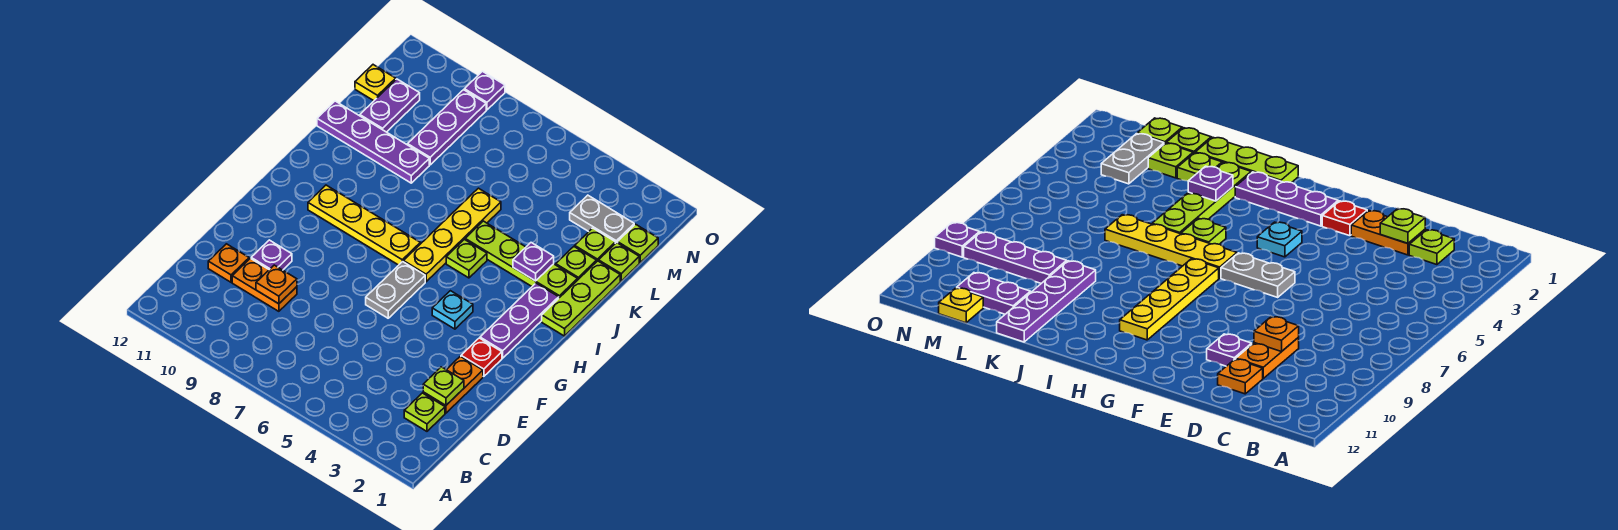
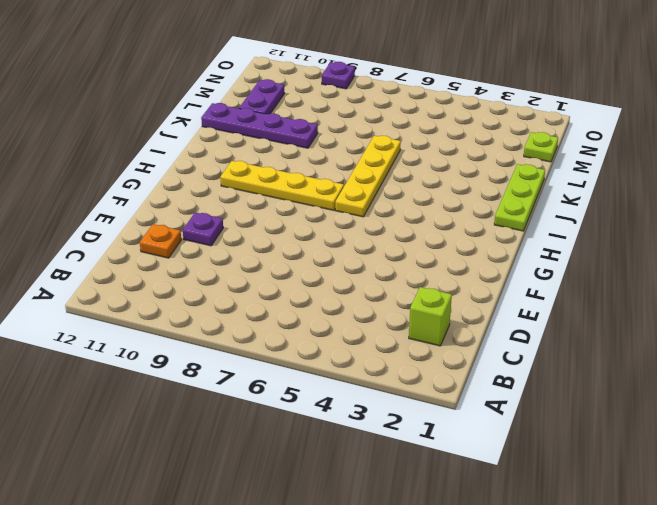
lime 1x1 brick [409,287,452,346] -> lime 1x1 plate [404,393,445,431]
none -> orange 1x2 plate [423,356,483,413]
none -> orange 1x2 plate [232,258,297,311]
none -> red 1x1 plate [461,338,502,377]

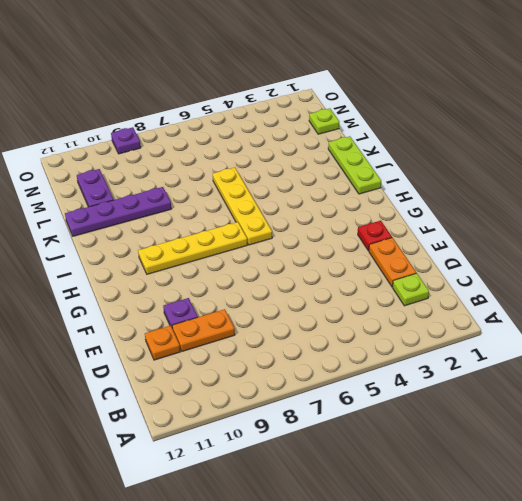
none -> grey 1x2 plate [366,262,425,318]
none -> purple 1x3 plate [480,283,559,358]
none -> cyan 1x1 plate [432,291,473,329]

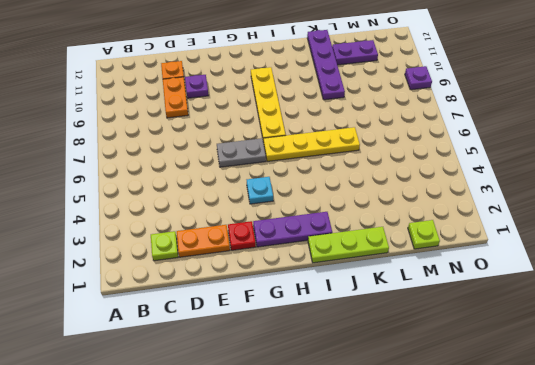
none -> lime 1x1 plate [446,239,487,278]
none -> lime 1x4 plate [465,221,578,298]
none -> lime 1x1 plate [556,247,597,279]

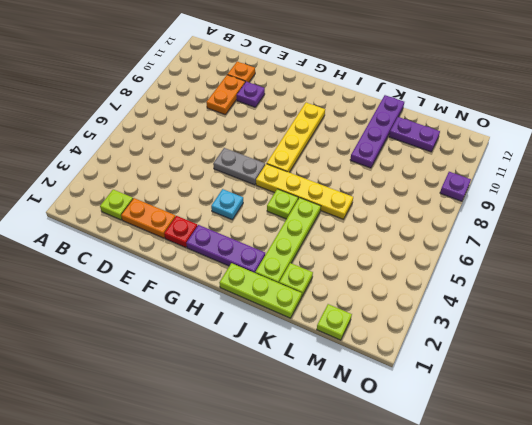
none -> lime 1x1 plate [599,243,639,281]
none -> lime 1x1 plate [575,228,615,261]
none -> purple 1x3 plate [408,90,486,165]

